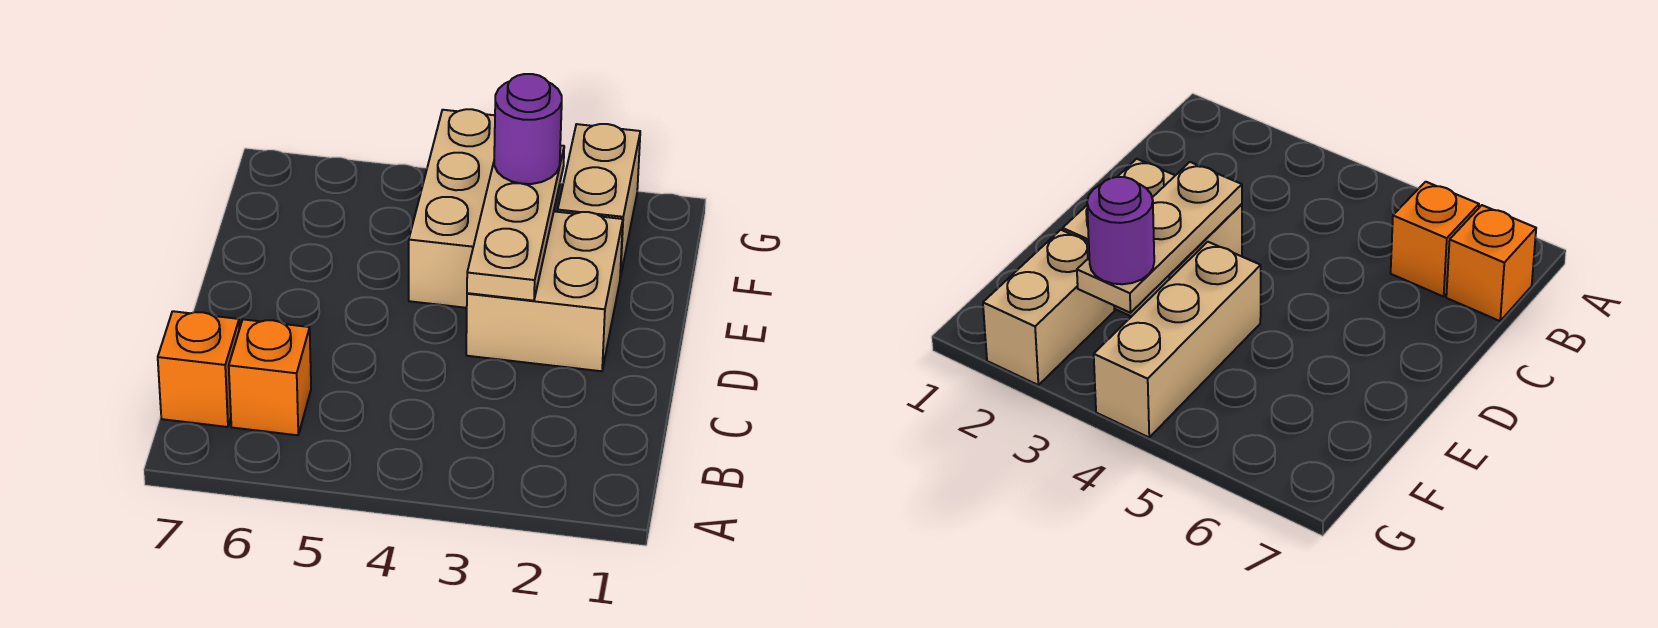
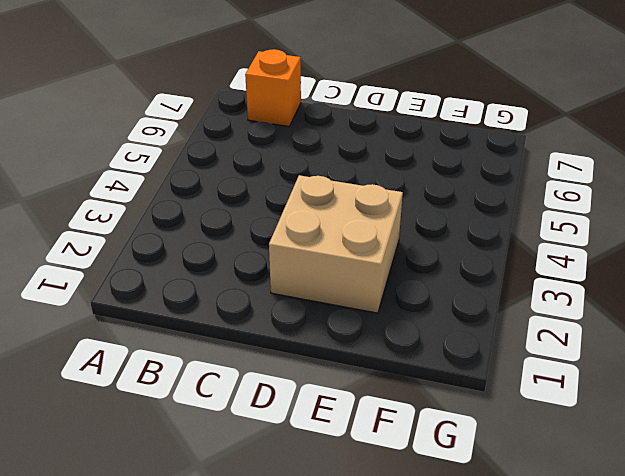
none -> orange 1x1 brick [229,319,311,435]
none -> tan 1x3 brick [409,109,495,308]

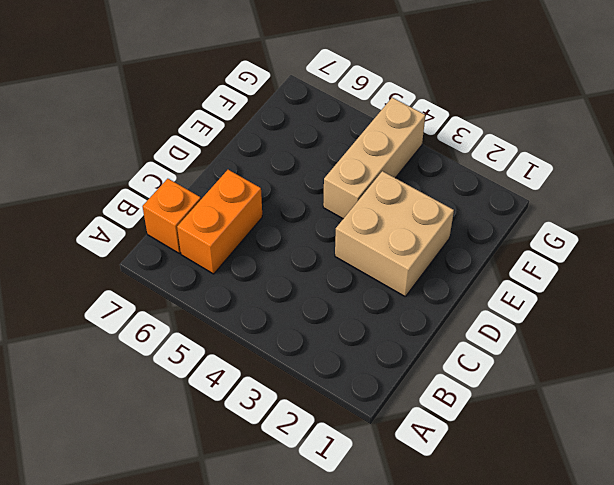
orange 1x2 brick [177,170,262,274] -> orange 1x1 brick [229,319,311,435]
none -> tan 1x2 brick [558,124,640,278]
none -> tan 1x3 plate [467,145,564,301]

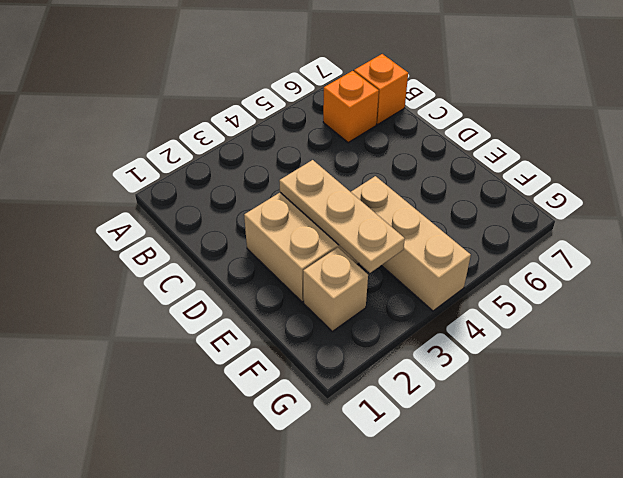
tan 1x1 brick [303,247,368,331] -> tan 1x2 brick [558,124,640,278]
none -> purple 1x1 round brick [494,74,562,184]

